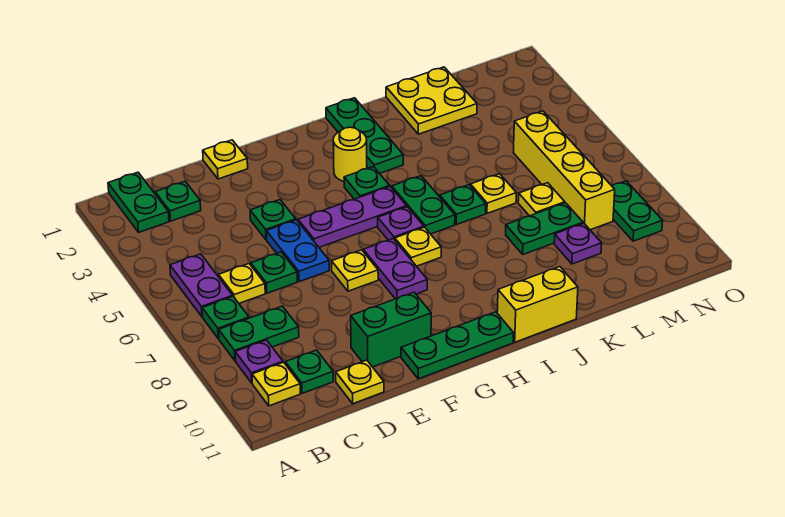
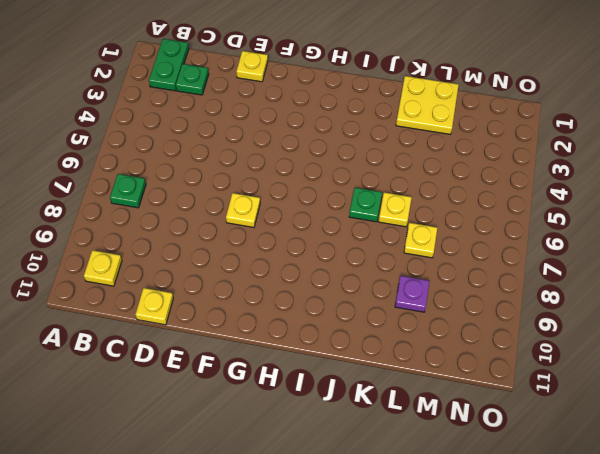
none -> purple 1x2 plate [170,254,233,317]
none -> green 1x2 plate [219,306,299,361]
none -> purple 1x1 plate [235,340,283,383]
none -> yellow 1x1 plate [219,264,265,303]

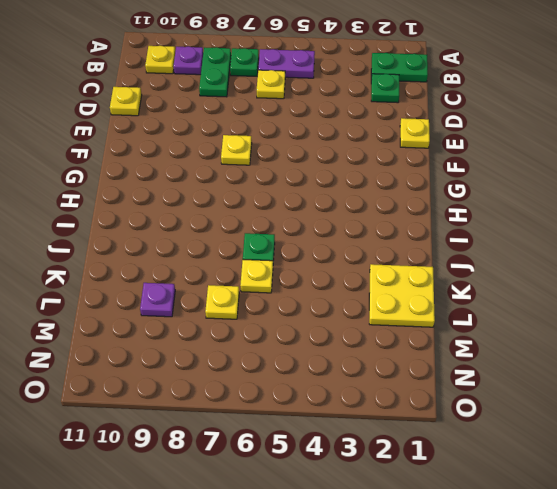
none -> green 1x1 plate [285,350,333,393]
none -> green 1x1 plate [251,252,297,293]
none -> green 1x1 plate [250,200,296,240]
none -> blue 1x2 plate [266,220,329,282]

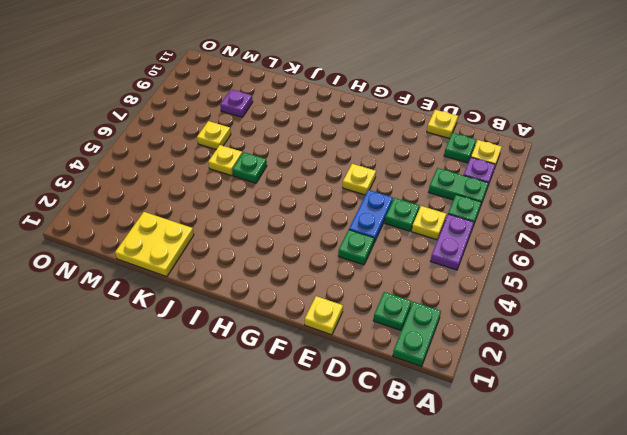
none -> green 1x2 brick [351,292,431,367]
none -> purple 1x3 plate [298,187,407,247]
none -> green 1x3 plate [401,312,513,379]
none -> purple 1x2 plate [363,239,427,299]

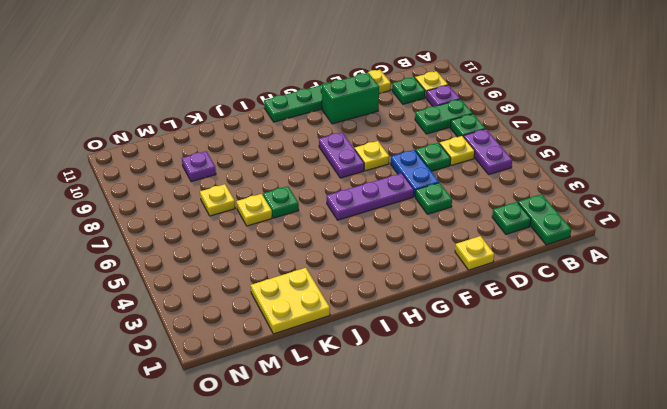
none -> yellow 1x1 round brick [333,127,367,181]
none -> green 1x1 plate [344,167,390,199]
none -> purple 1x1 plate [378,207,424,240]
none -> yellow 1x1 plate [395,227,441,266]

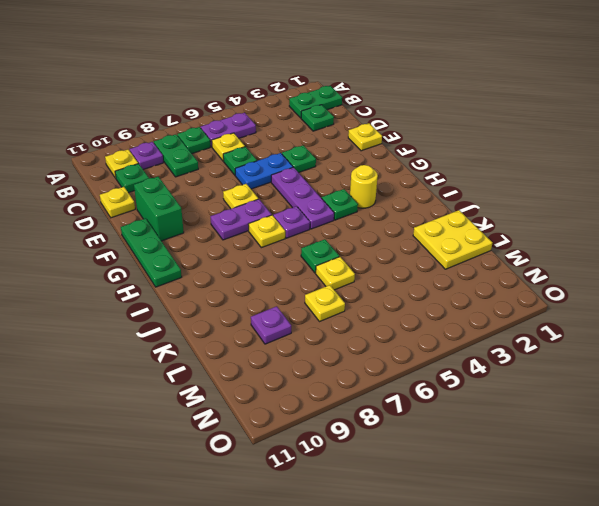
none -> green 1x3 plate [326,98,403,173]
none -> green 1x2 plate [392,176,455,234]
none -> yellow 1x2 brick [497,267,578,342]
none -> green 1x2 plate [506,203,583,254]

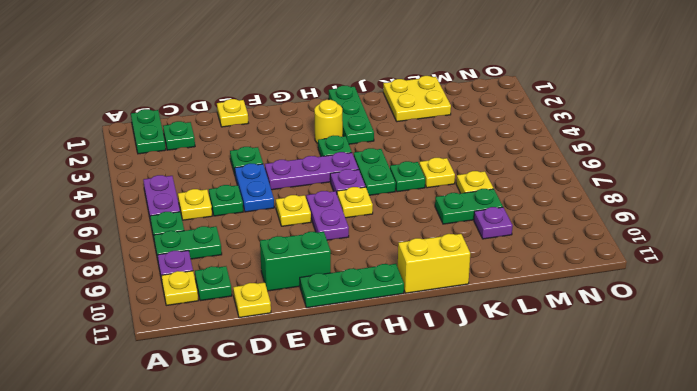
none -> yellow 1x4 brick [513,111,615,230]
none -> green 1x2 plate [612,181,663,241]

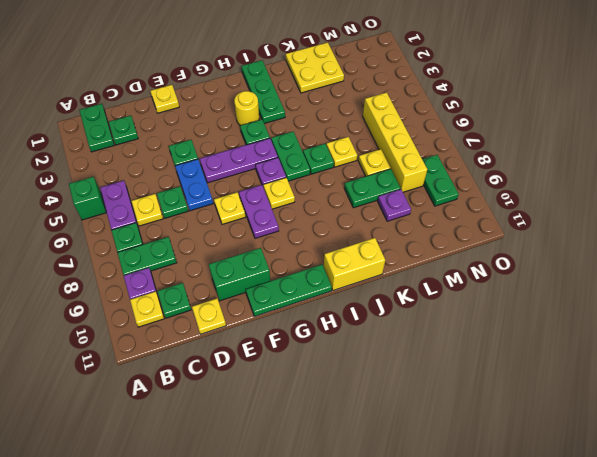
green 1x1 brick [69,177,106,220] -> none

